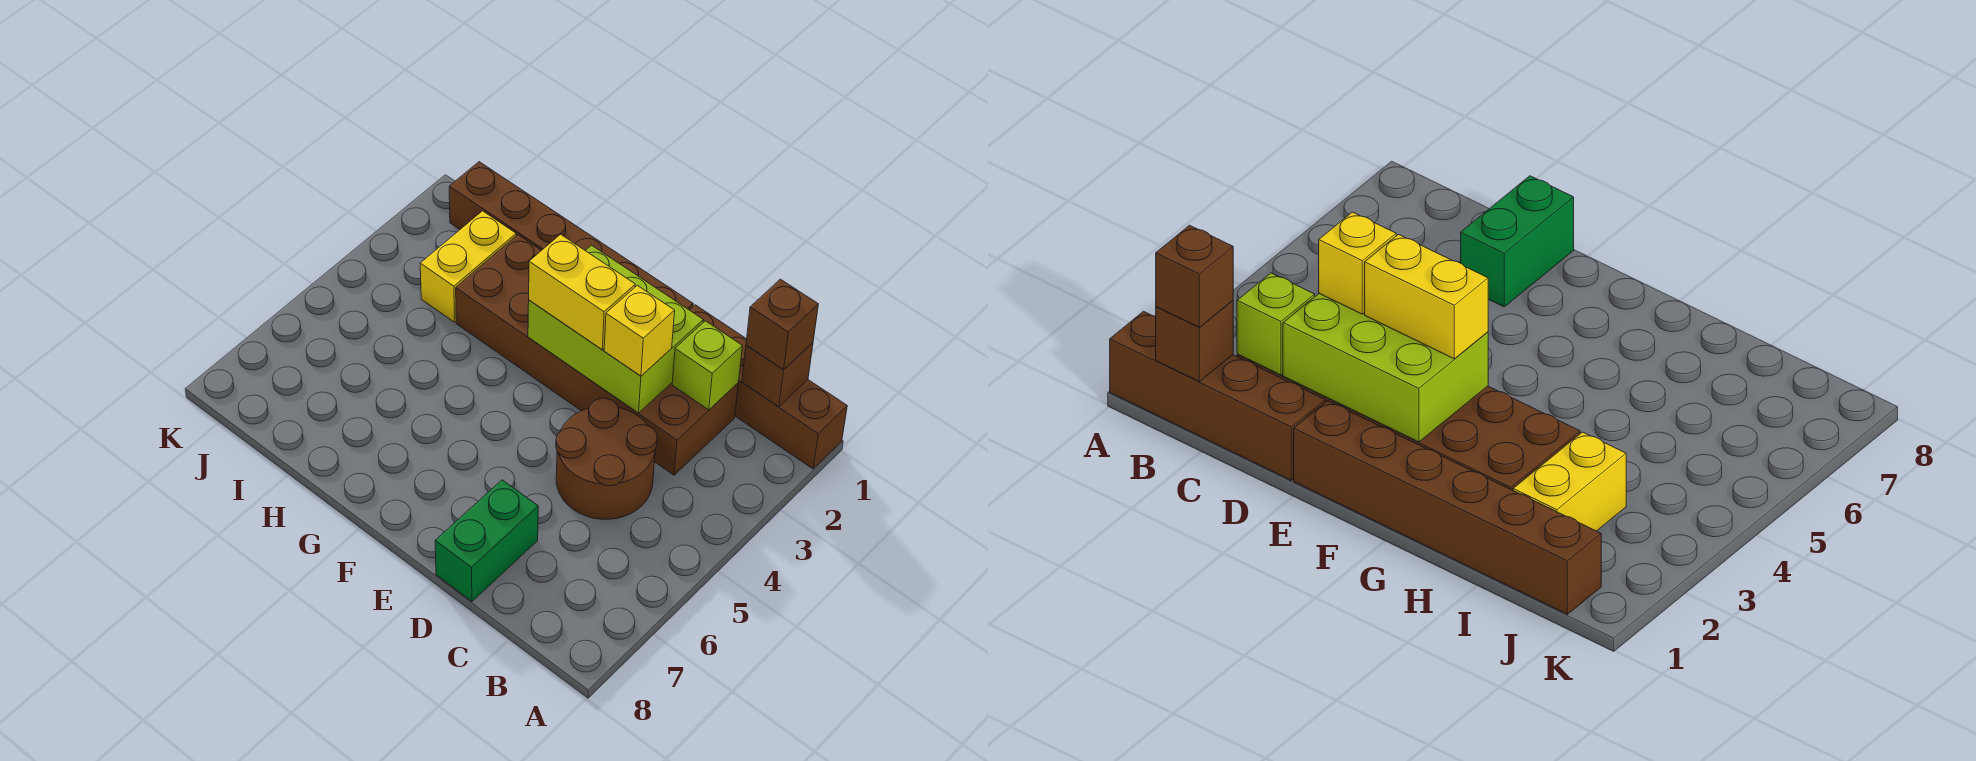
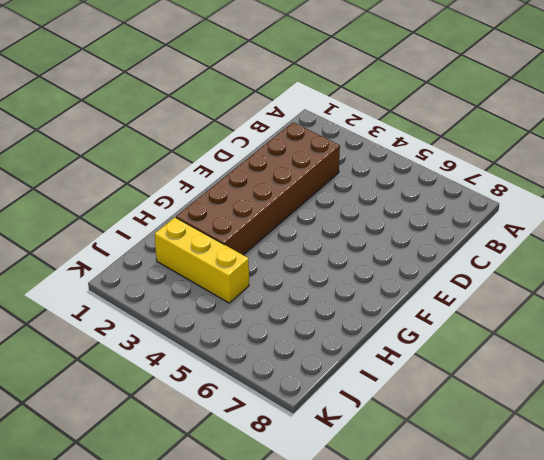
yellow 1x3 brick [155,217,249,303] -> yellow 1x2 brick [420,211,516,322]
none -> brown 1x4 brick [690,305,847,469]
none -> brown 2x2 round brick [556,398,657,519]
none -> green 1x2 brick [435,480,538,601]

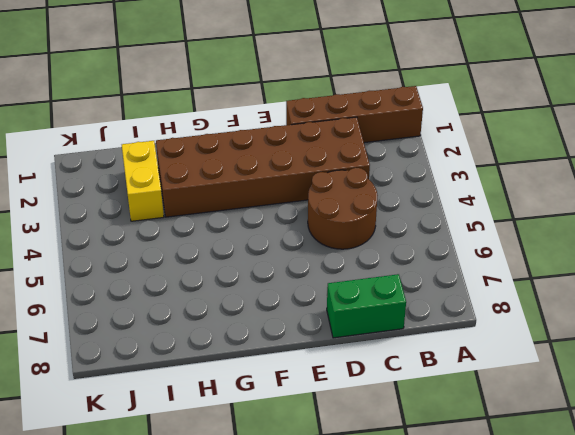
green 1x2 brick [327,274,406,338] -> green 1x2 brick turned to [435,480,538,601]
none -> brown 1x6 brick [449,162,693,310]
none -> brown 1x1 brick [742,343,813,407]
none -> lime 1x1 brick [672,321,742,410]

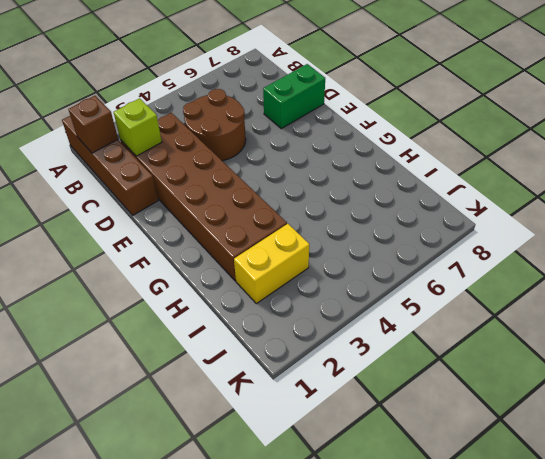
none -> brown 1x6 brick [449,162,693,310]
none -> lime 2x3 brick [528,245,703,413]
none -> brown 1x1 brick [746,279,818,370]

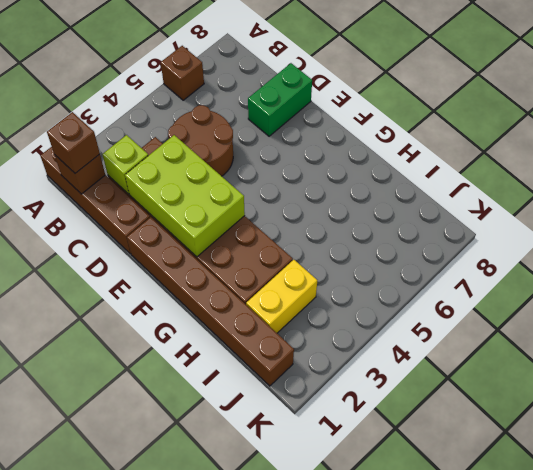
brown 1x1 brick [161,46,204,100] -> none
none -> yellow 1x1 brick [604,285,675,376]
none -> yellow 1x2 brick [529,234,635,350]

